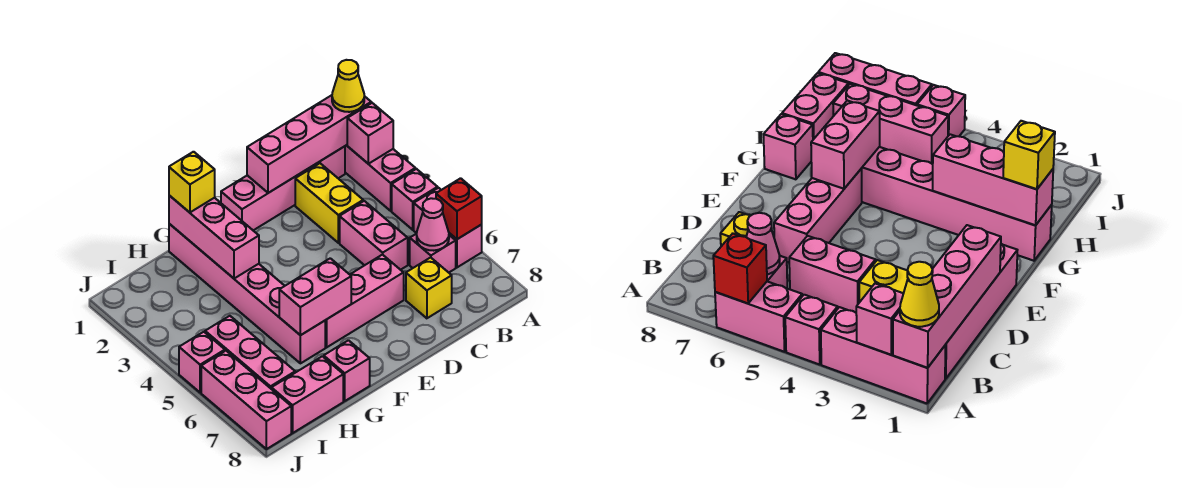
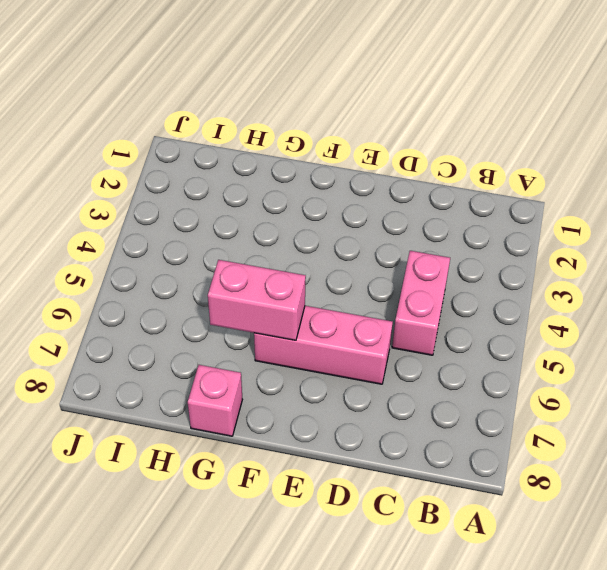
none -> pink 1x3 brick [345,145,415,211]
none -> pink 1x1 brick [392,169,438,230]
none -> pink 1x2 brick [414,188,482,267]

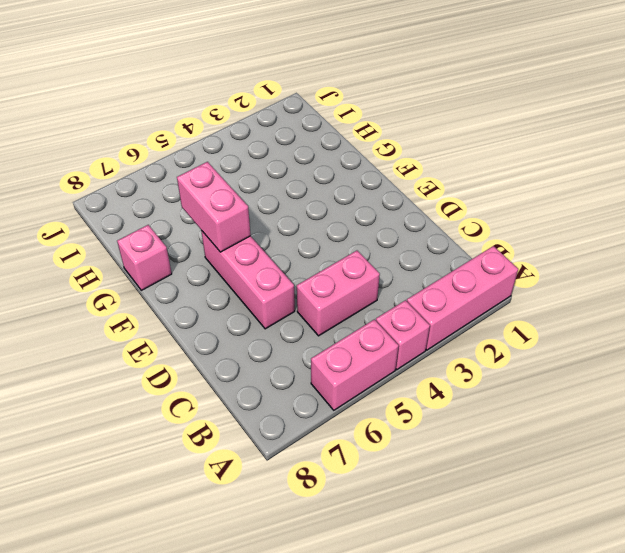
none -> pink 1x4 brick [221,146,345,230]
none -> pink 1x1 brick [410,234,456,273]
none -> yellow 1x2 brick [295,163,363,243]

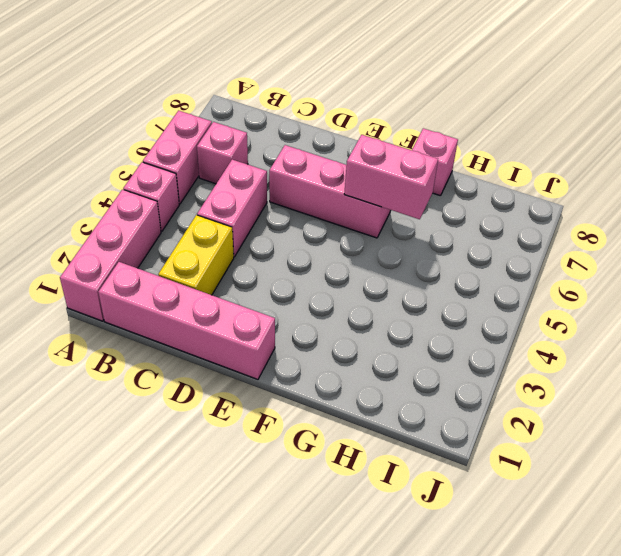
none -> yellow 1x1 brick [406,257,452,318]
none -> pink 1x6 brick [169,224,325,363]
none -> pink 1x2 brick [272,356,343,433]

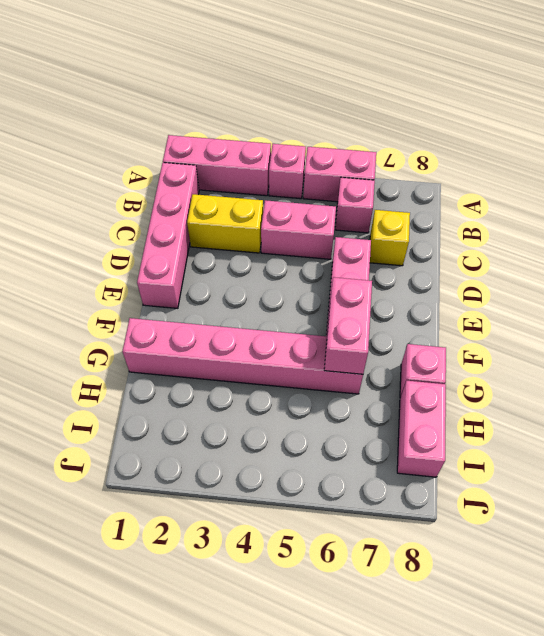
none -> pink 1x3 brick [205,316,295,389]
none -> pink 1x1 brick [179,332,225,393]
none -> pink 1x3 brick [201,351,291,449]

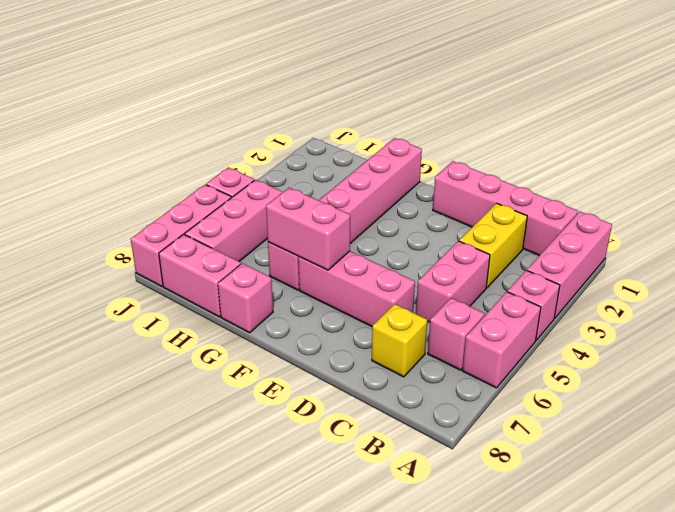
none -> pink 1x4 brick [247,95,371,193]
none -> pink 1x1 brick [347,103,393,164]
none -> red 1x1 brick [436,178,482,239]

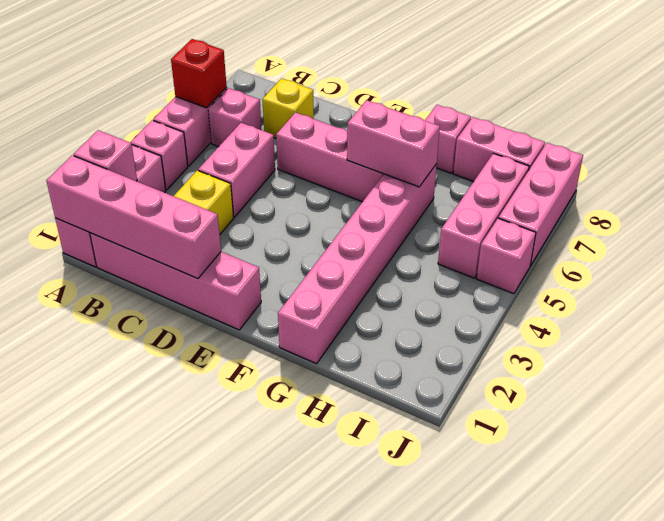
none -> pink 1x1 cone [417,198,449,251]
none -> pink 1x3 brick [169,195,259,279]
none -> yellow 1x1 cone [332,60,364,112]

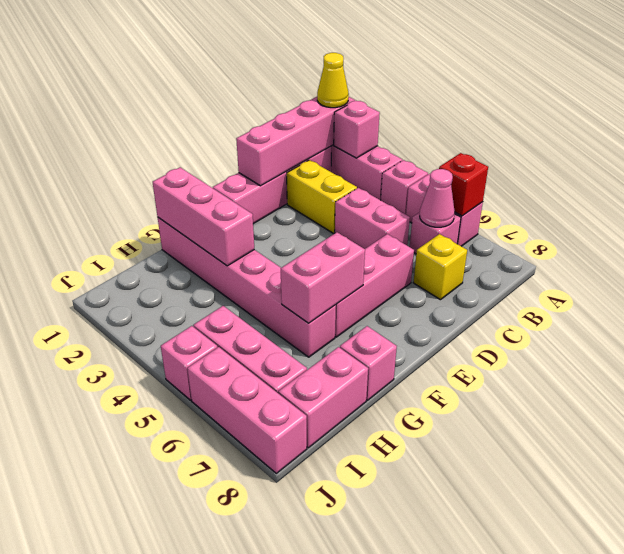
none -> yellow 1x1 brick [169,152,215,212]

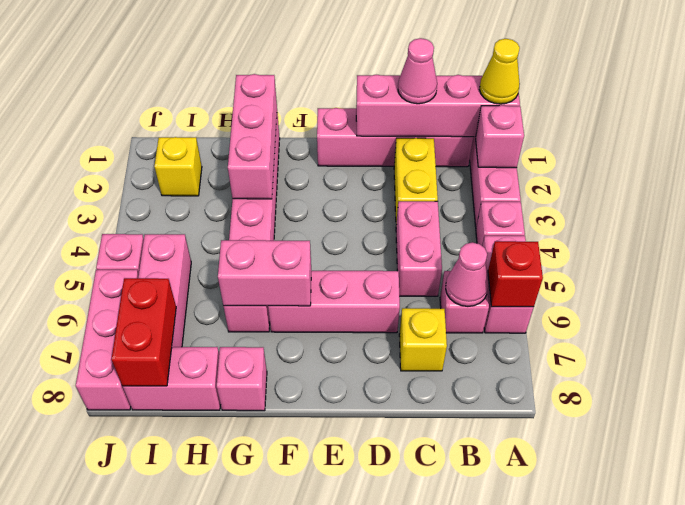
pink 1x1 cone [398,38,437,104] -> none
yellow 1x1 brick [154,137,202,196] -> yellow 1x1 brick moved to [169,152,215,212]
red 1x2 brick [111,278,176,386] -> none

